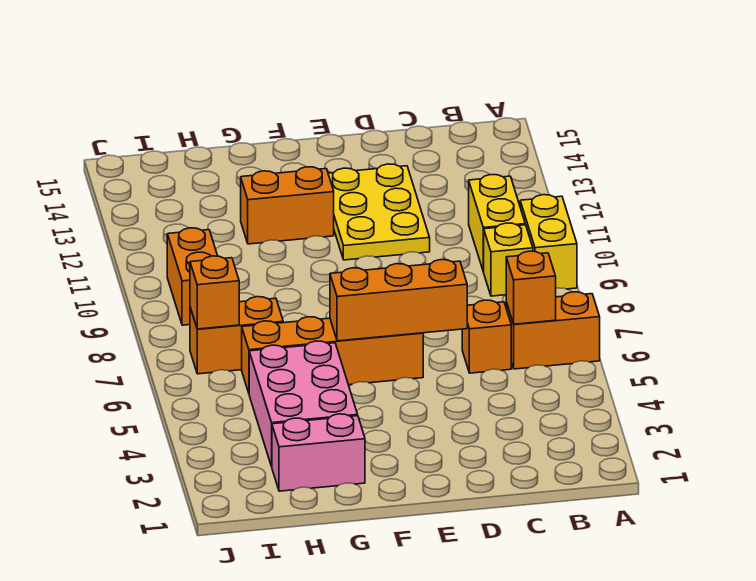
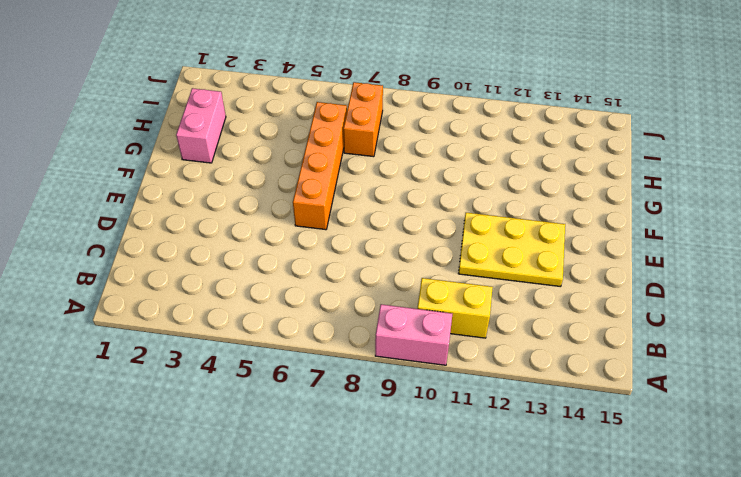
pink 1x2 brick [375,304,452,365] -> yellow 1x2 brick [520,195,577,289]
none -> orange 1x2 brick [506,292,600,369]
none -> yellow 1x1 brick [484,223,533,296]
none -> orange 1x1 brick [462,300,511,373]

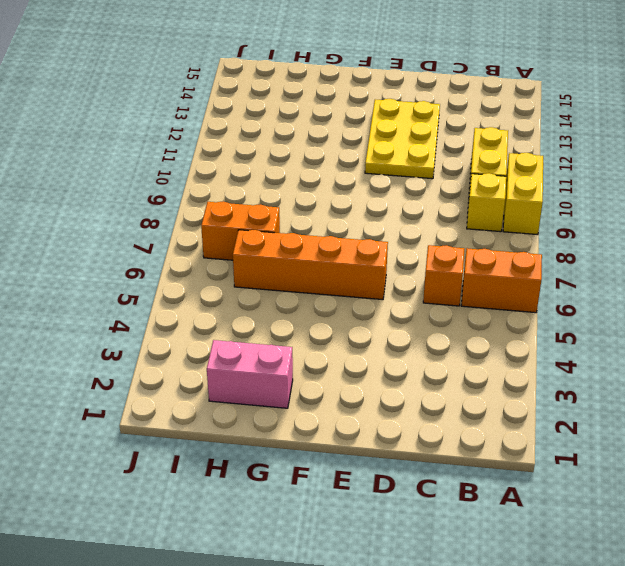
none -> orange 1x2 brick [241,167,334,244]
none -> pink 2x3 brick [249,341,358,467]
none -> orange 1x2 brick [167,228,218,325]

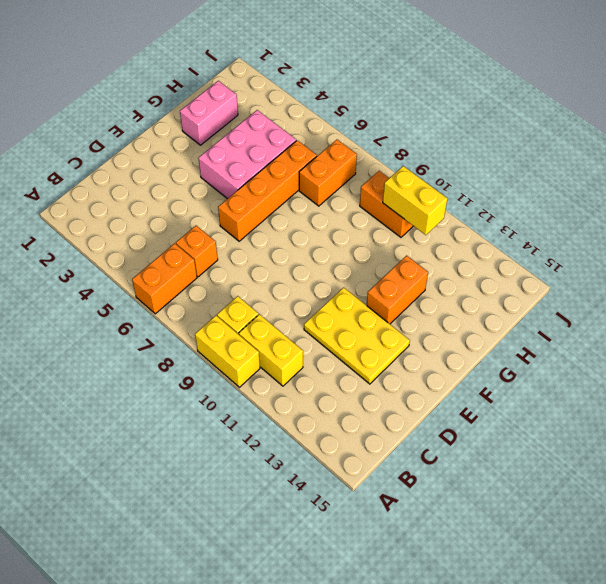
pink 2x3 brick [199,110,296,199] -> pink 2x3 brick turned to [249,341,358,467]
yellow 1x2 brick [383,166,447,235] -> none
none -> orange 1x1 brick [506,251,556,324]
none -> orange 1x3 brick [330,260,467,341]
none -> orange 1x1 brick [190,256,239,329]

